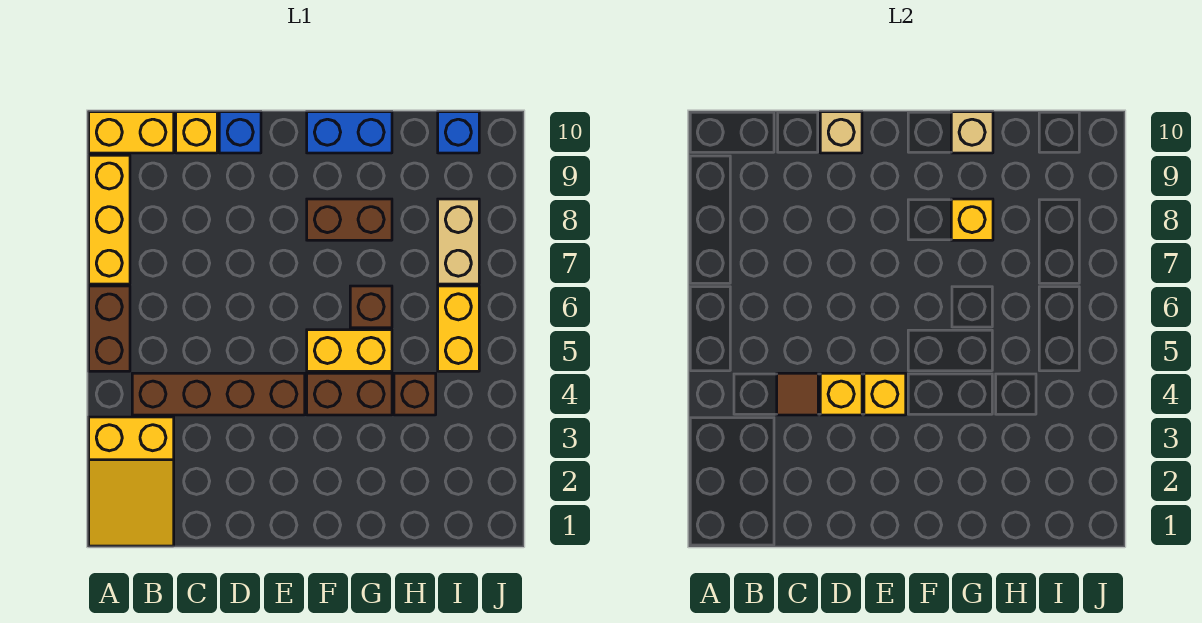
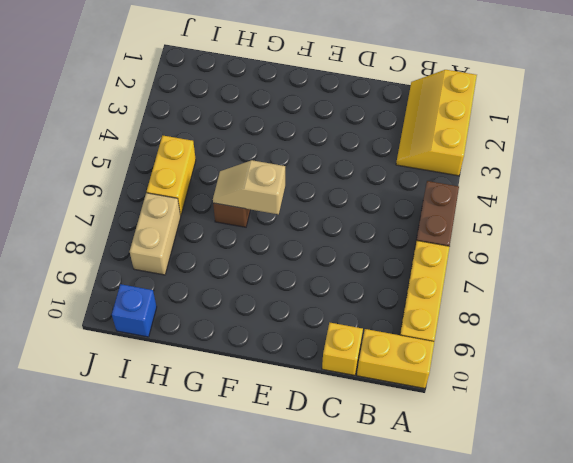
yellow 2x3 slope [396,70,477,176] -> yellow 2x3 slope turned to [89,417,174,546]
tan 1x2 slope [213,160,285,214] -> none
none -> brown 1x4 brick [132,373,305,415]
none -> blue 1x1 brick [219,112,261,153]
none -> brown 1x2 brick [307,373,392,415]

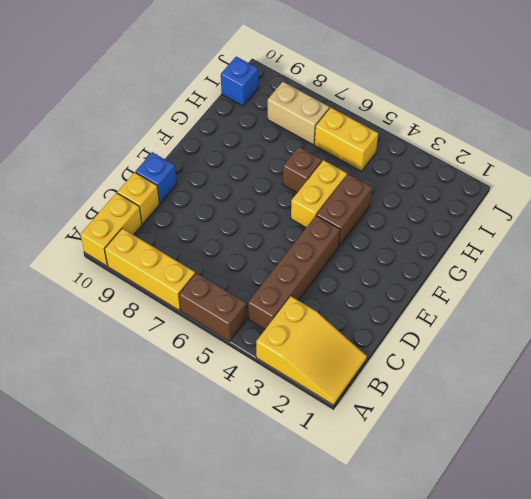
none -> brown 1x2 brick [307,199,392,240]
none -> blue 1x2 brick [307,112,392,153]
none -> brown 1x1 brick [394,373,436,415]

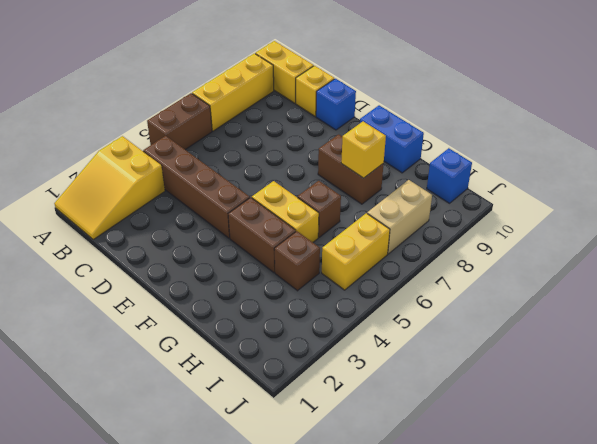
none -> brown 1x1 tile [777,373,818,415]
none -> yellow 1x1 brick [820,373,862,415]
none -> tan 1x1 brick [820,112,862,153]

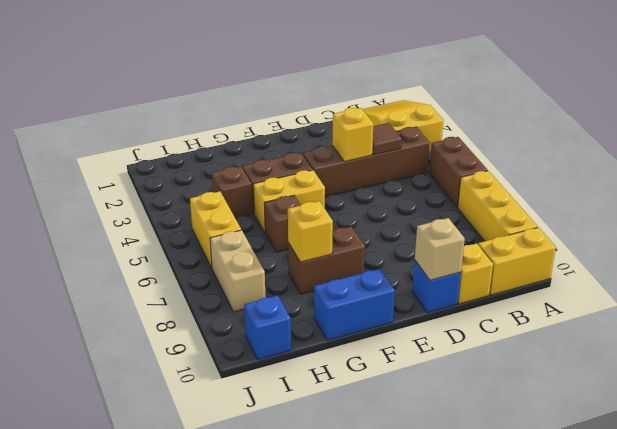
none -> yellow 1x1 brick [864,373,906,415]
none -> tan 1x1 brick [951,112,993,153]

